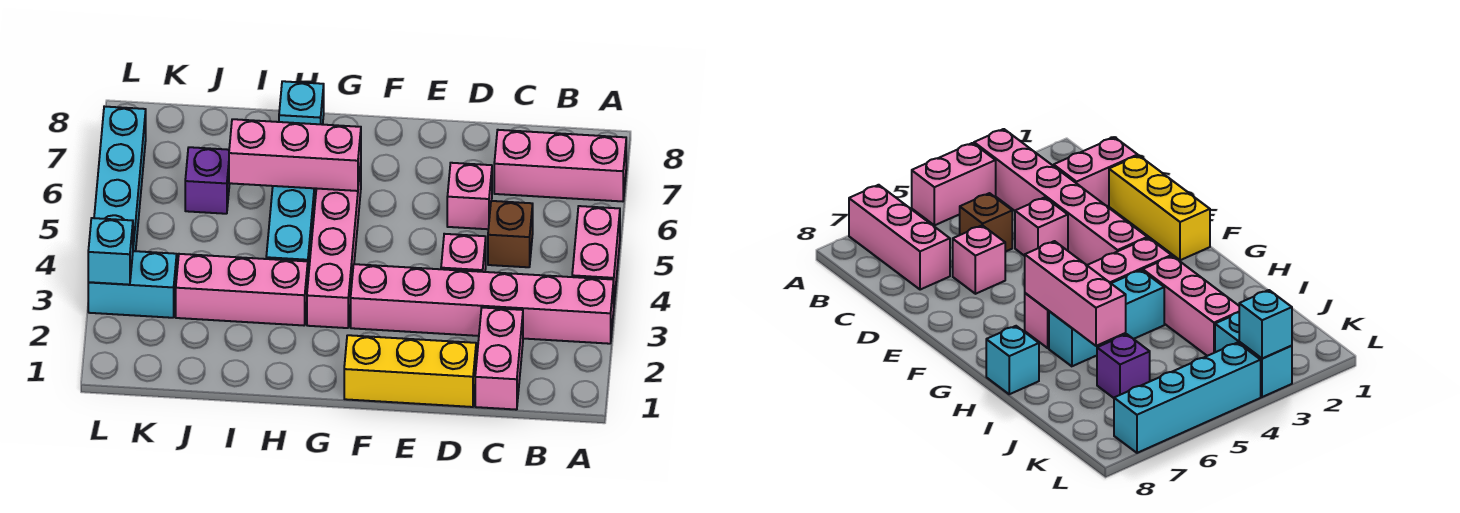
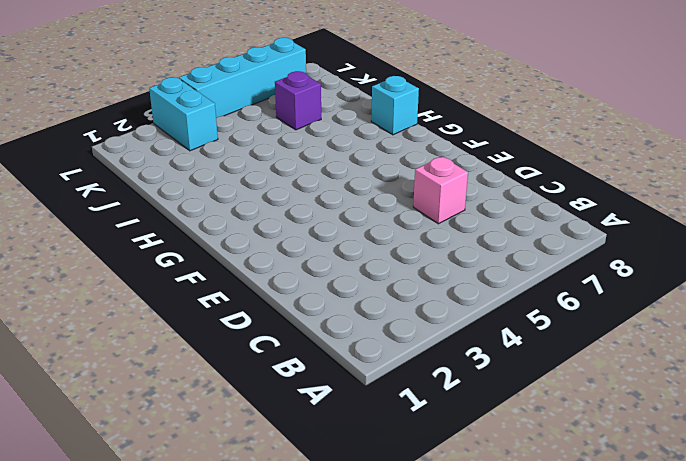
none -> pink 1x6 brick [351,264,614,344]
none -> pink 1x2 brick [572,206,620,300]
none -> pink 1x3 brick [494,130,626,201]

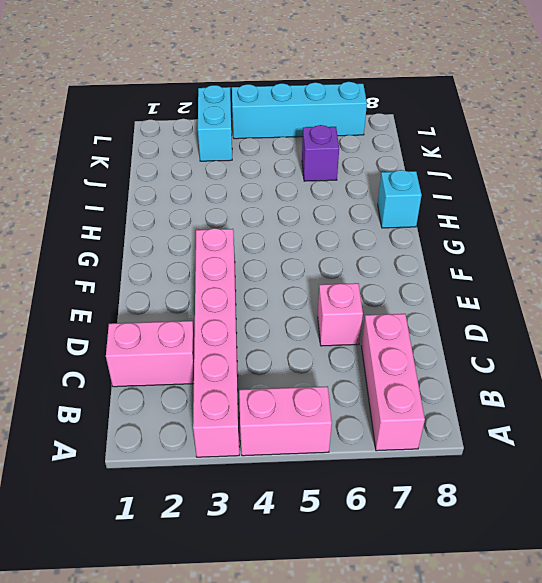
none -> brown 1x1 brick [488,201,533,267]
none -> yellow 1x3 brick [344,335,476,407]
none -> pink 1x1 brick [441,234,486,272]

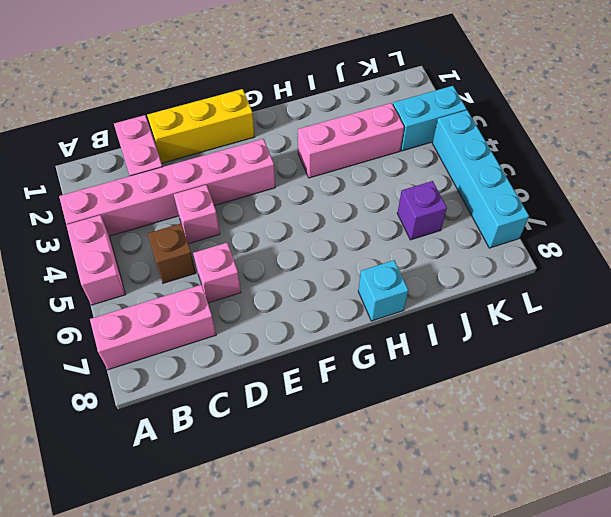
none -> pink 1x4 brick [307,163,361,328]
none -> cyan 1x3 brick [266,186,316,277]
none -> pink 1x3 brick [229,119,361,191]

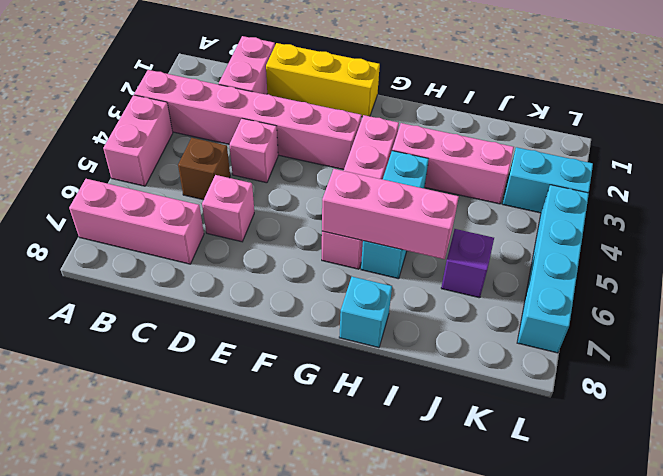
none -> cyan 1x1 brick [88,218,133,285]

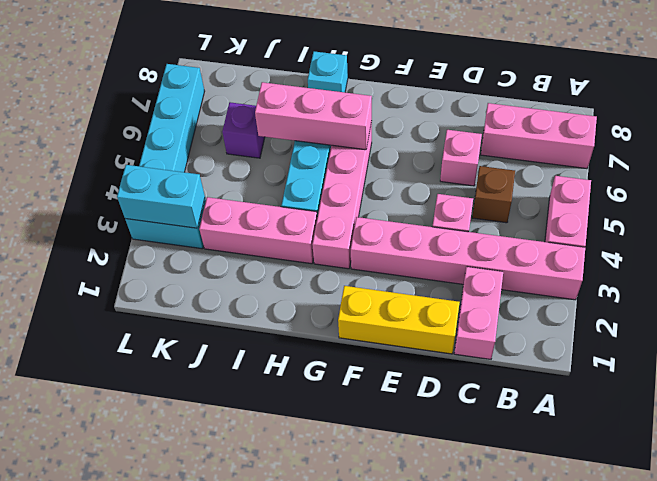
cyan 1x2 brick [117,165,205,228] -> cyan 1x1 brick [88,218,133,285]

